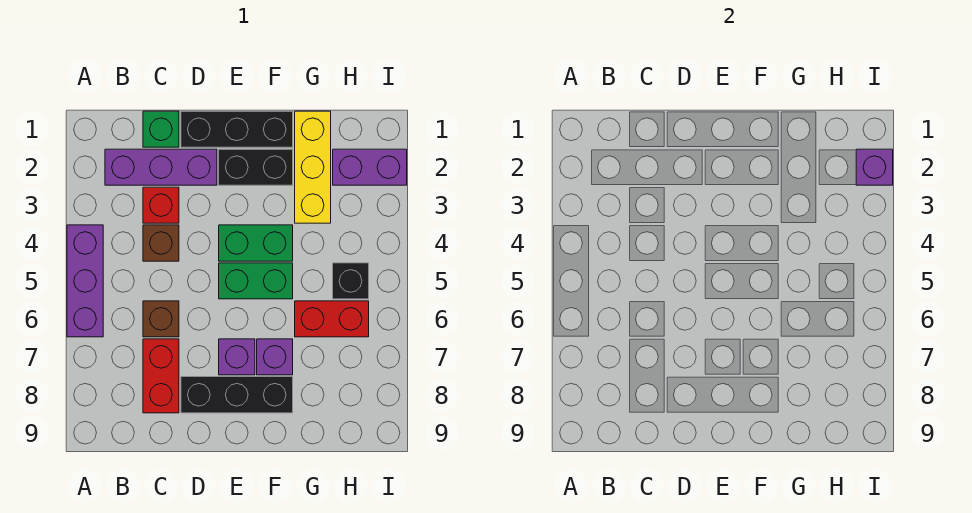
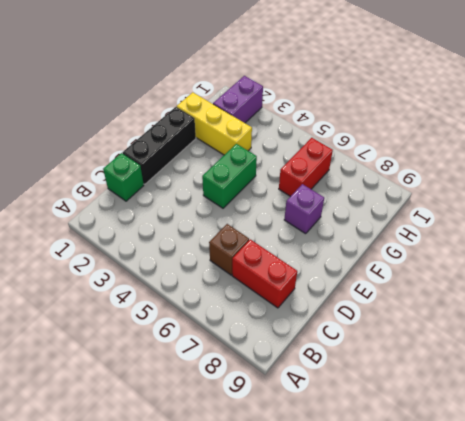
none -> purple 1x3 brick [67,225,103,337]
none -> purple 1x3 brick [105,149,217,185]
none -> red 1x1 brick [143,187,179,223]

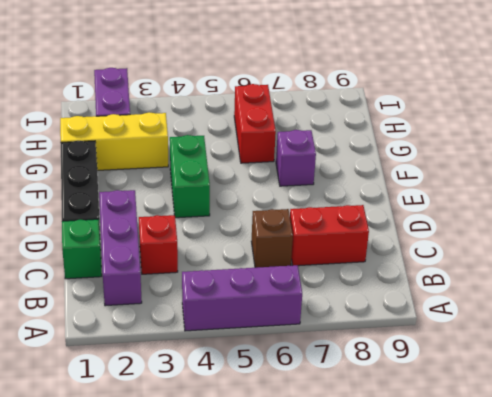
none -> brown 1x1 brick [143,225,179,261]
none -> black 1x3 brick [181,377,293,413]
none -> black 1x2 brick [219,149,293,185]

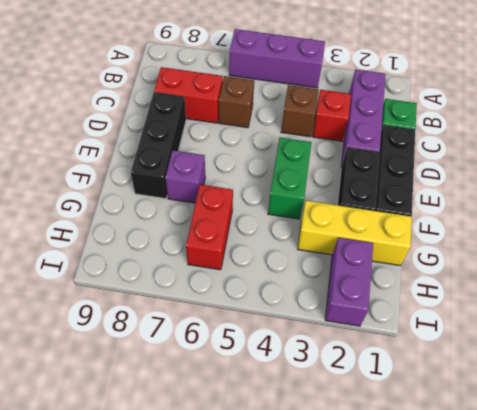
none -> green 1x2 brick [219,263,293,299]
none -> purple 1x1 brick [219,339,255,375]
none -> black 1x1 brick [333,263,369,299]

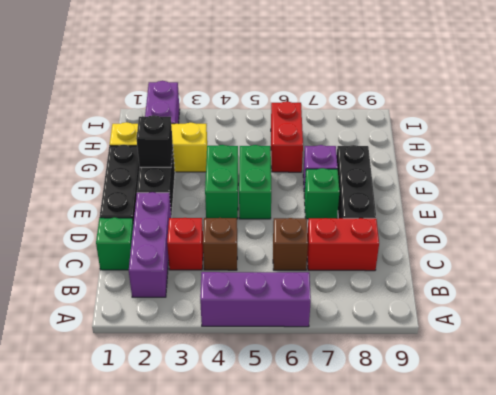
green 1x1 brick [304,168,339,219] -> purple 1x1 brick [219,339,255,375]
black 1x1 brick [136,115,173,167] -> black 1x1 brick moved to [333,263,369,299]
none -> purple 1x1 brick [856,149,893,185]

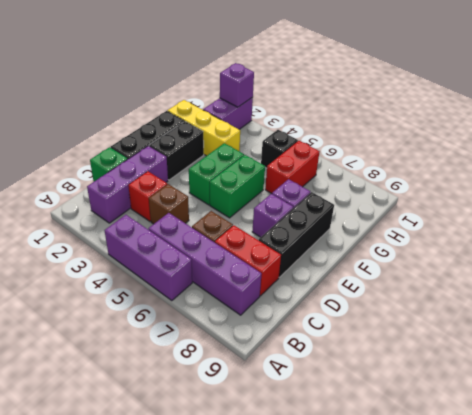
purple 1x4 brick [148,213,262,315] -> none

